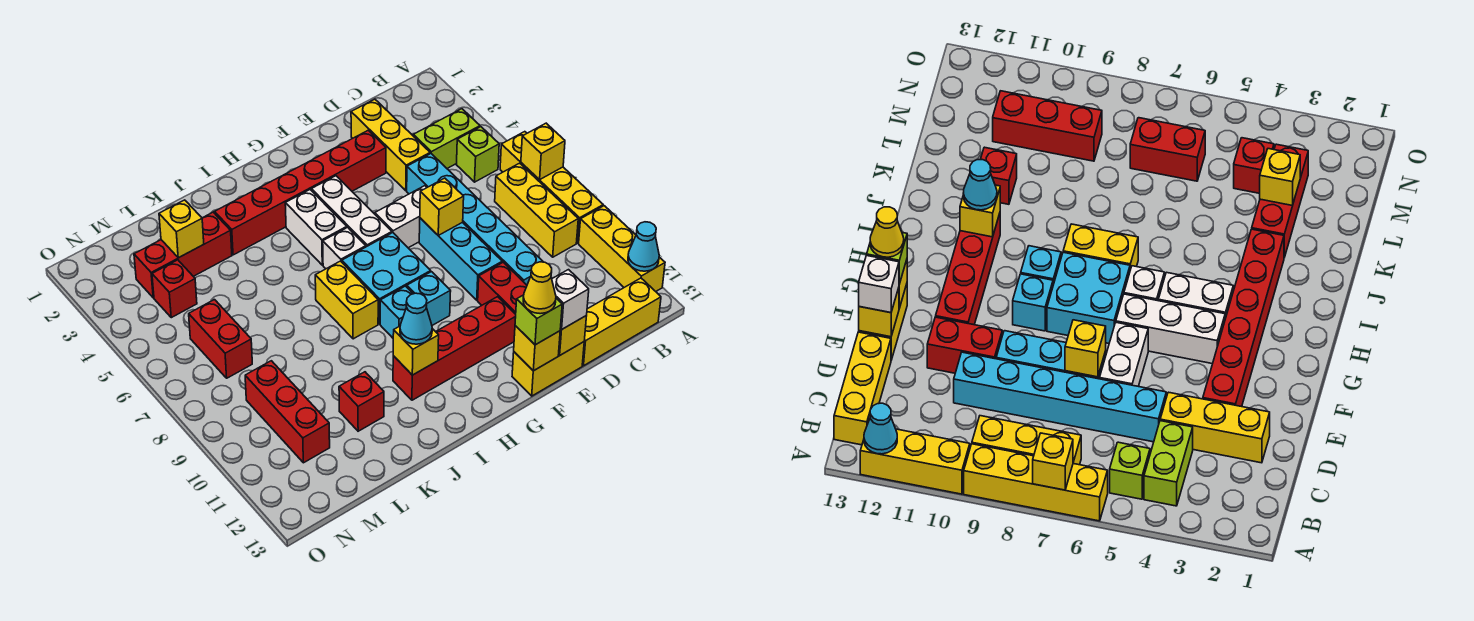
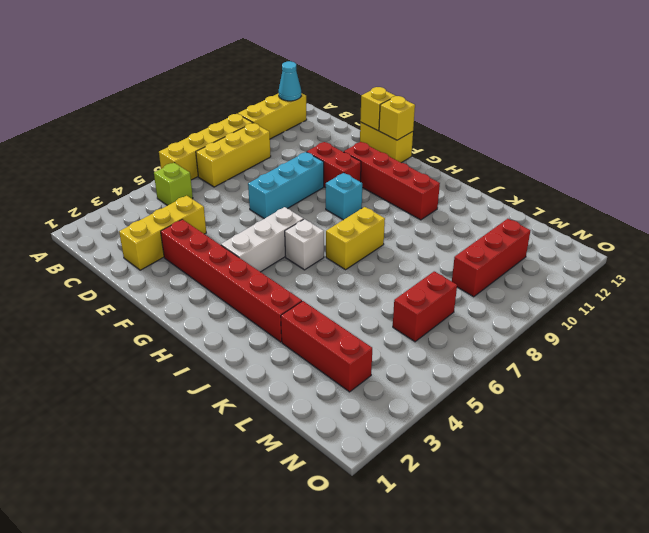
red 1x2 brick [307,142,361,188] -> red 1x2 brick turned to [478,262,527,314]
none -> lime 1x2 brick [413,109,480,168]
none -> yellow 1x3 brick [582,278,661,366]
none -> cyan 1x6 brick [407,154,543,285]
none -> white 1x2 brick [375,186,427,248]

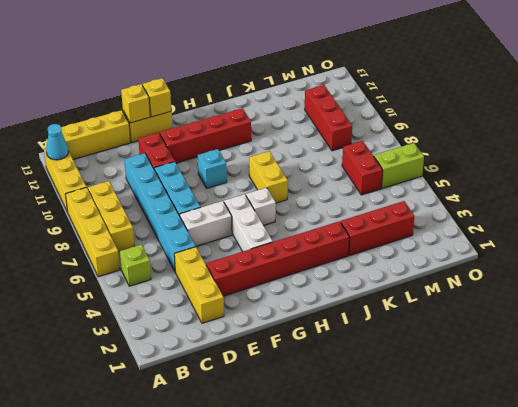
lime 1x2 brick [374,143,424,189] -> lime 1x2 brick moved to [413,109,480,168]
none -> cyan 2x2 brick [342,233,431,324]
none -> white 1x2 brick [285,190,347,265]
none -> cyan 1x1 brick [380,286,413,338]
none -> red 1x1 brick [339,372,384,431]

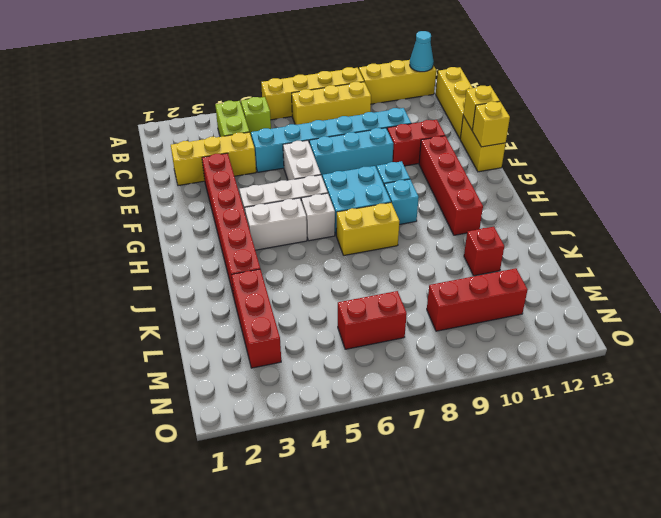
none -> red 1x1 brick [152,260,197,318]
none -> yellow 1x1 brick [521,123,565,180]
none -> yellow 1x1 brick [420,178,464,236]
none -> yellow 1x1 brick [393,326,439,375]

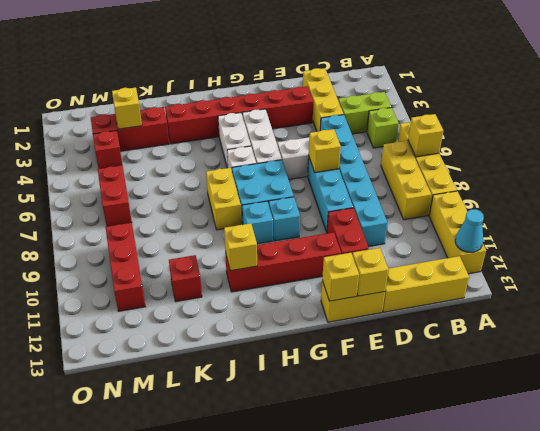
none -> white 1x1 brick [552,270,589,330]
none -> lime 1x1 brick [515,295,562,345]
none -> cyan 1x1 cone [400,293,432,344]
none -> yellow 1x1 cone [523,262,556,314]

